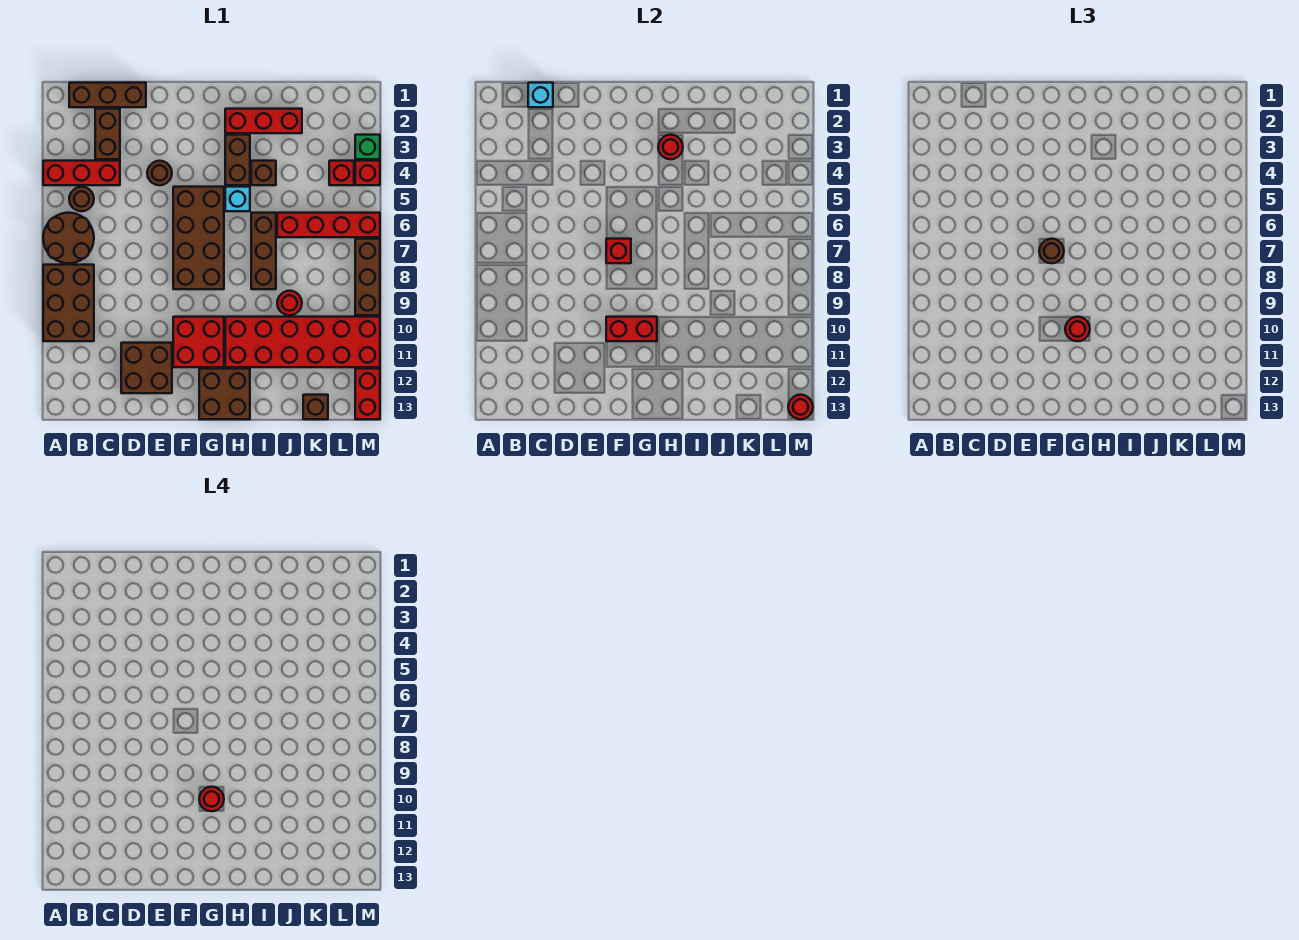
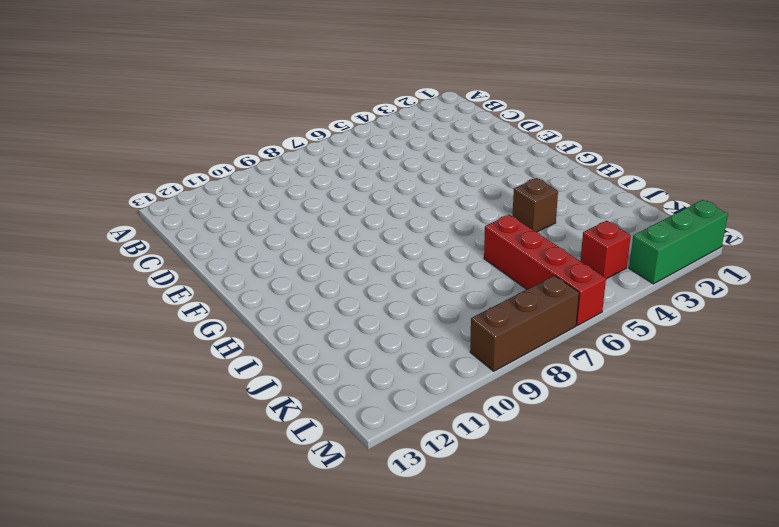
green 1x3 brick [629,200,728,284] -> green 1x1 brick [355,135,380,159]
none -> red 1x3 brick [43,161,120,185]
none -> brown 2x2 round brick [43,213,94,263]
none -> brown 2x3 brick [43,265,94,341]
none -> brown 1x3 brick [69,83,146,107]

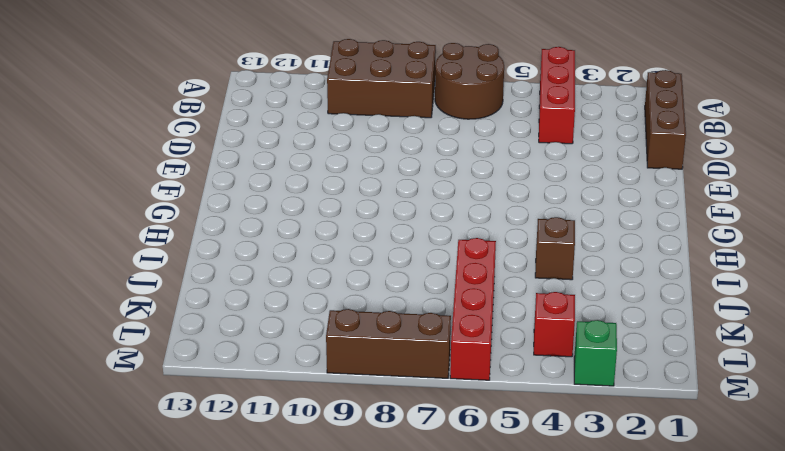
none -> brown 1x1 round brick [69,187,94,211]
none -> brown 1x2 brick [95,109,120,159]
none -> brown 2x2 brick [121,343,172,393]
none -> brown 1x1 round brick [147,161,172,185]

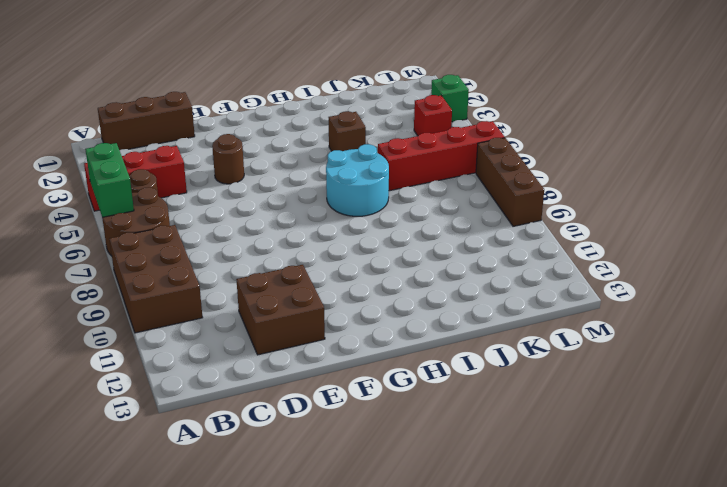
green 1x2 brick [85,143,134,217] -> none
cyan 2x2 round brick [326,144,389,216] -> brown 1x3 brick [251,213,276,289]
none -> brown 1x2 brick [95,109,120,159]
none -> brown 2x4 brick [173,187,224,289]
none -> red 2x2 brick [173,317,224,367]
none -> brown 2x2 brick [199,369,250,419]

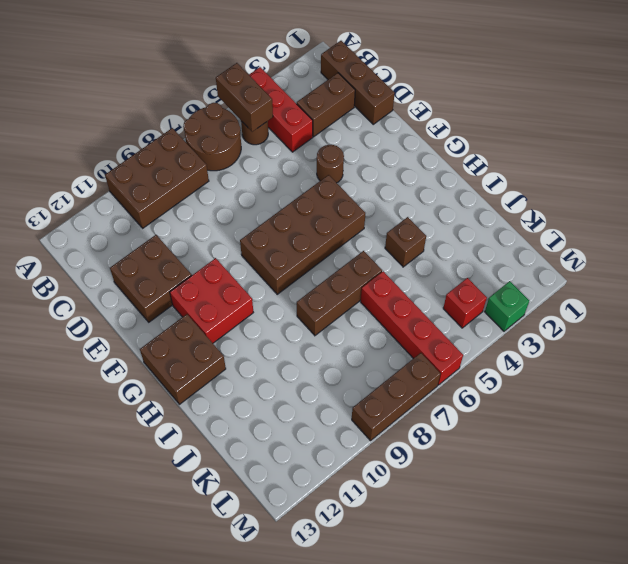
brown 1x2 brick [216,63,273,132] -> brown 1x2 brick turned to [225,135,250,185]
none -> red 1x3 brick [225,109,302,133]
none -> cyan 1x1 brick [225,187,250,211]
none -> red 2x6 brick [225,317,380,367]
none -> red 1x1 round brick [277,291,302,315]

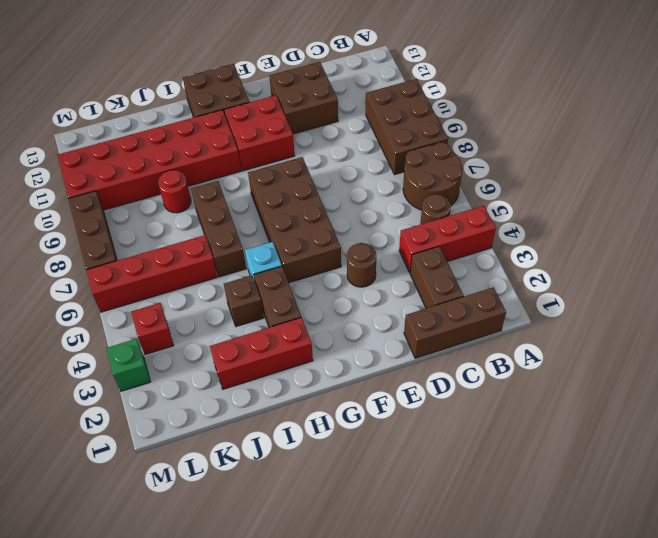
none -> brown 1x1 brick [303,395,328,419]
none -> red 1x1 brick [355,161,380,185]
none -> red 1x2 brick [355,369,380,419]
none -> cyan 1x1 brick [528,83,553,107]

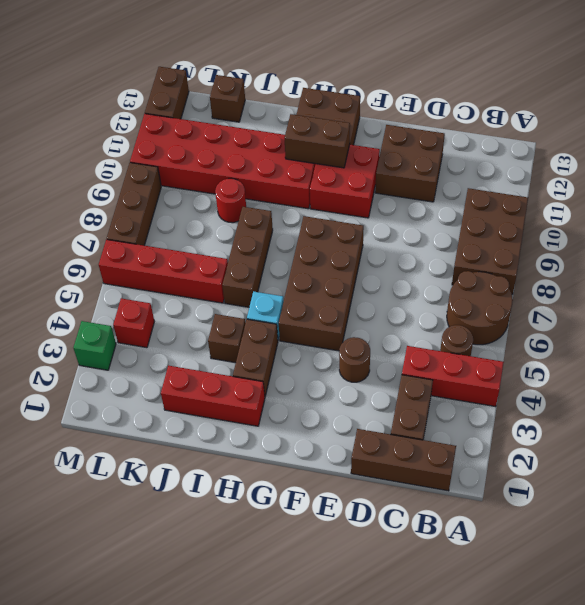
brown 1x2 brick [285,114,350,168] -> none
brown 1x2 brick [145,67,189,119] -> red 1x2 brick [355,369,380,419]
none -> red 1x1 brick [355,161,380,185]
none -> cyan 1x1 brick [528,83,553,107]
none -> red 1x1 brick [606,239,631,263]
none -> red 1x2 brick [606,317,657,341]

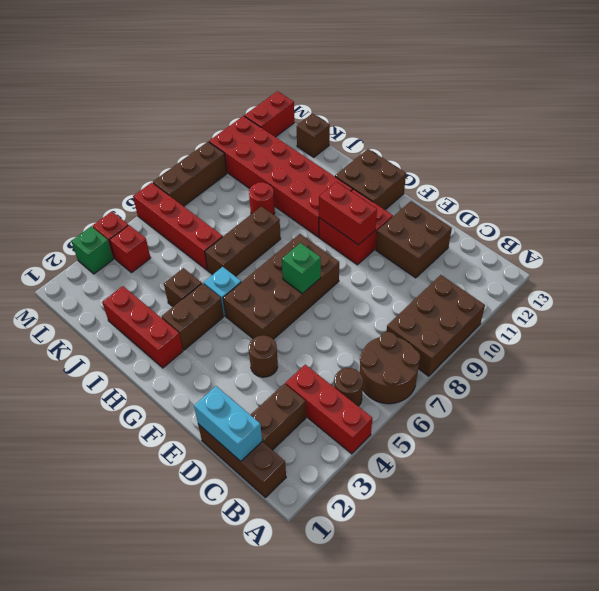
cyan 1x2 brick [194,386,262,461] -> cyan 1x1 brick [528,83,553,107]
green 1x1 brick [282,243,321,294] -> red 1x1 brick [606,239,631,263]
none -> red 1x1 round brick [658,135,683,159]
none -> red 1x1 round brick [788,395,813,419]
none -> brown 1x1 round brick [1039,239,1064,263]
none -> red 1x1 round brick [1065,317,1090,341]

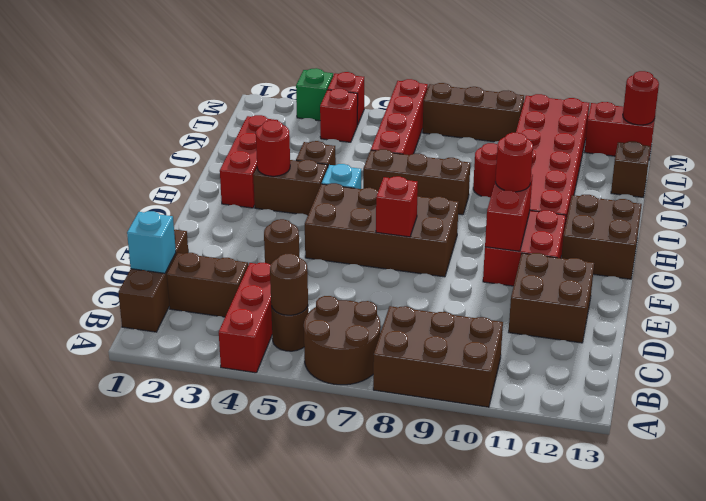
brown 1x1 round brick [270,254,308,315] -> brown 1x1 round brick moved to [1039,239,1064,263]
none -> red 1x1 round brick [199,787,224,811]

